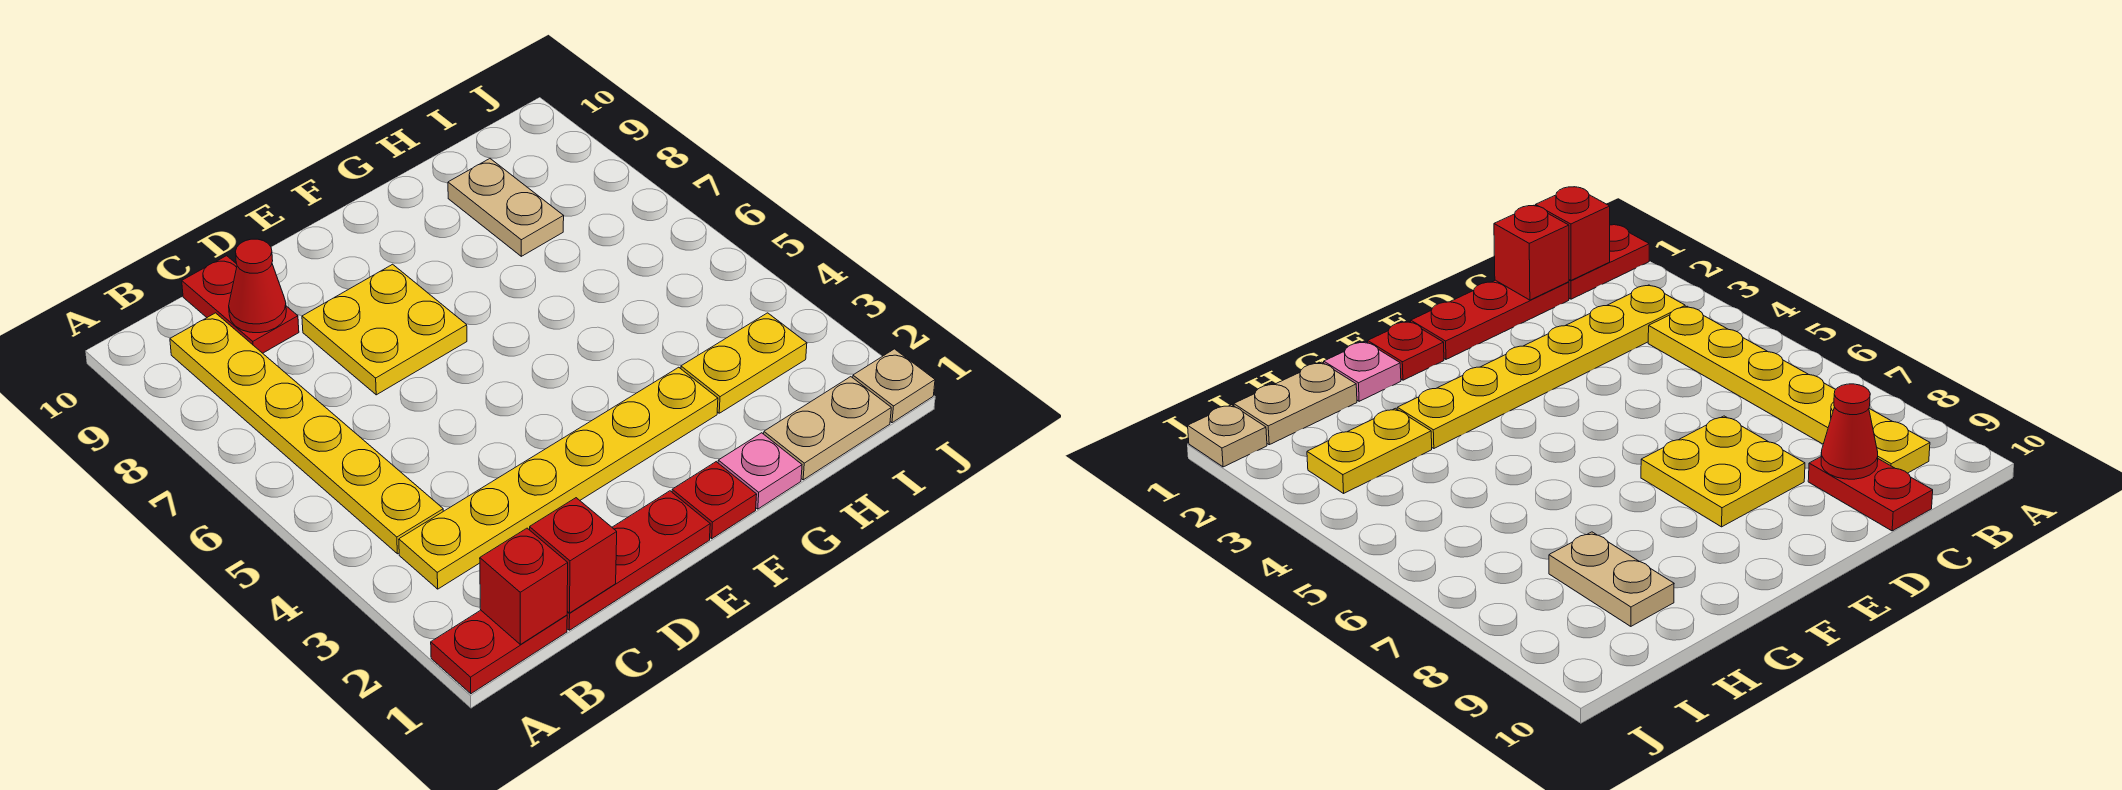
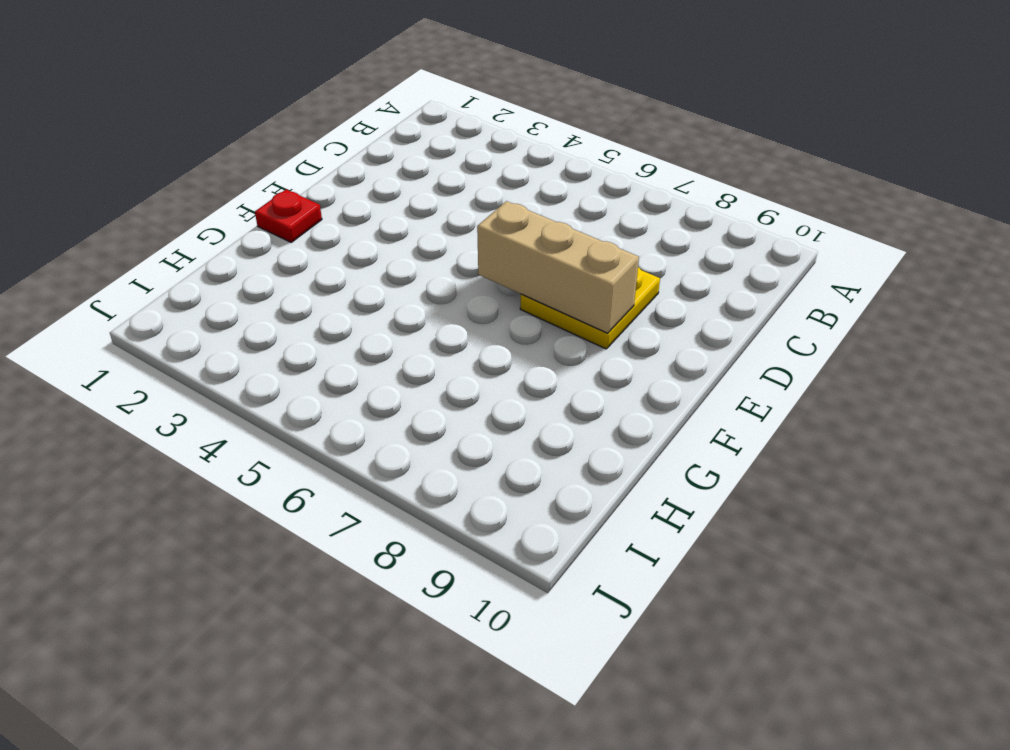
tan 1x3 brick [477,201,639,333] -> none
none -> red 1x2 plate [431,610,567,694]
none -> yellow 1x6 plate [399,367,718,589]
none -> yellow 1x6 plate [170,313,443,554]

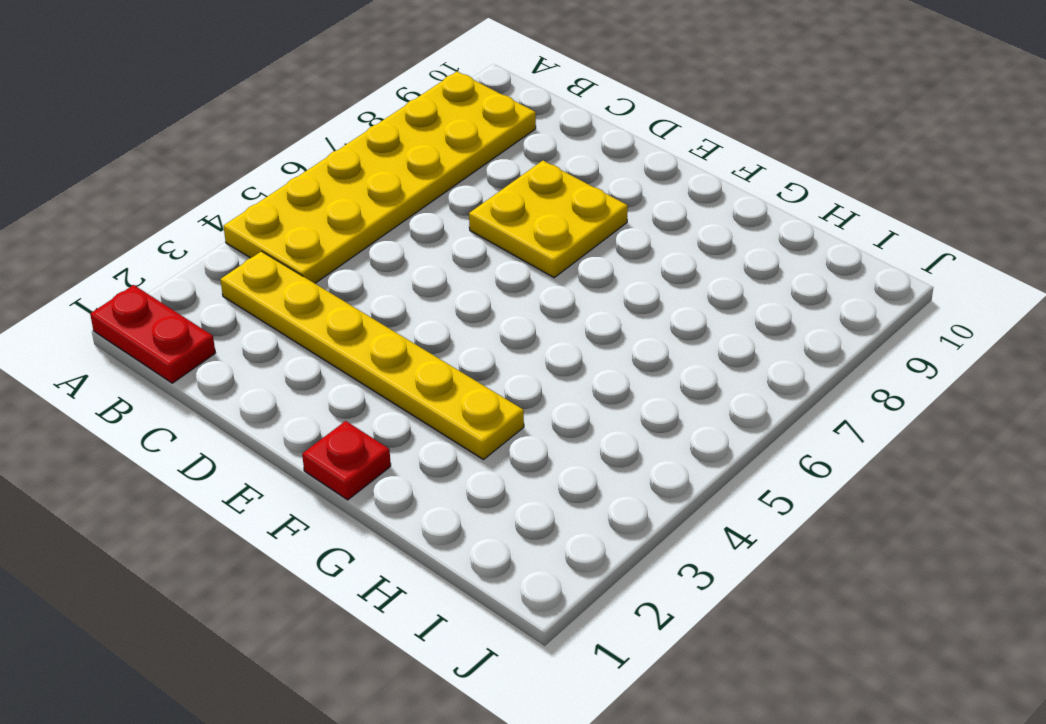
yellow 2x6 plate [223,72,536,283] -> yellow 1x6 plate [170,313,443,554]
none -> red 1x3 plate [567,491,710,630]
none -> red 1x2 plate [182,256,299,353]
none -> pink 1x1 plate [718,433,802,509]

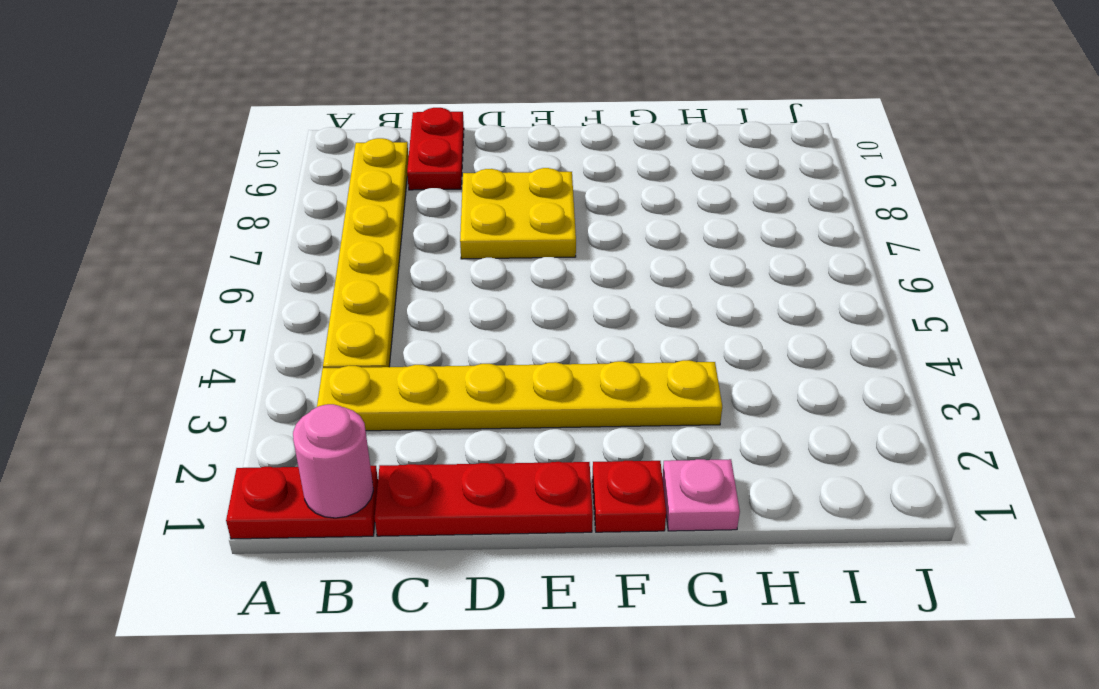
pink 1x1 round brick [293,404,373,518] -> red 1x1 brick [480,528,568,644]
none -> tan 1x2 plate [764,377,891,480]
none -> yellow 1x2 plate [681,313,807,413]
none -> tan 1x2 plate [448,159,564,256]

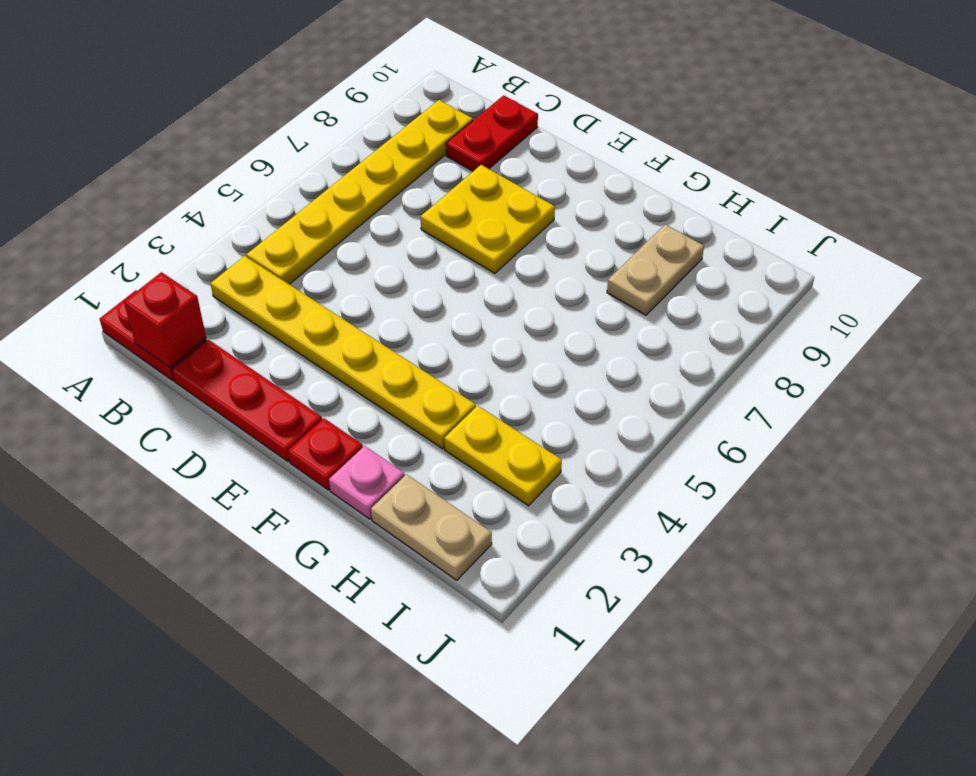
none -> tan 1x1 plate [853,349,935,423]
none -> red 1x1 brick [530,498,617,613]
none -> red 1x1 cone [229,239,286,333]

